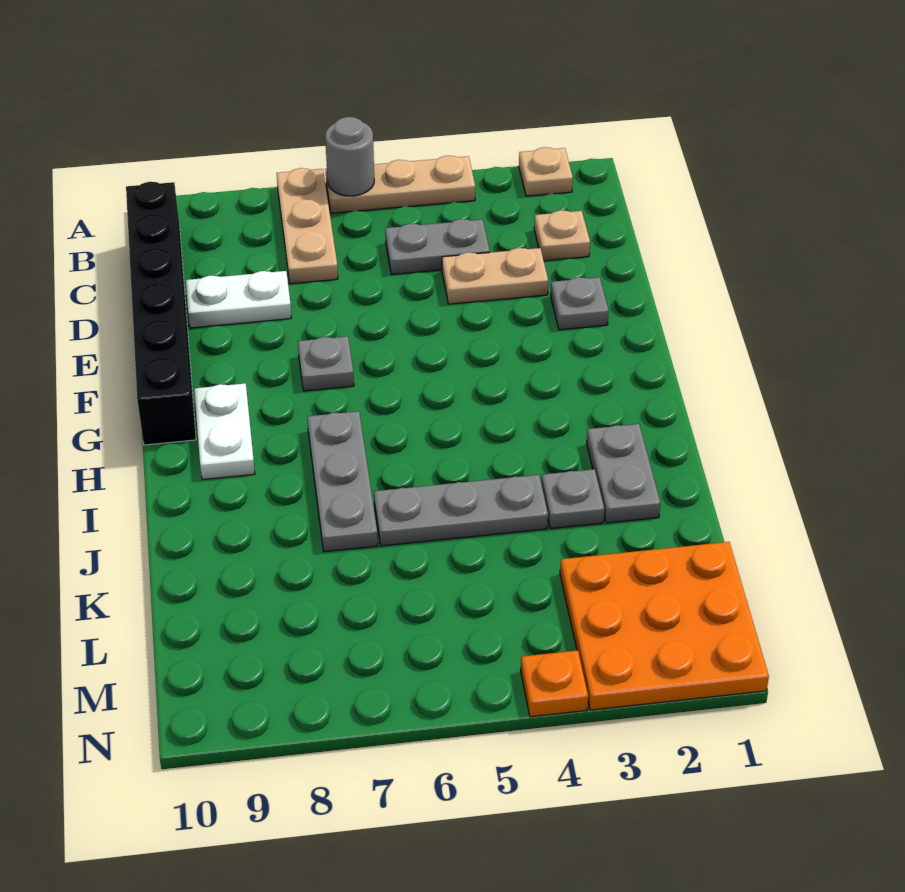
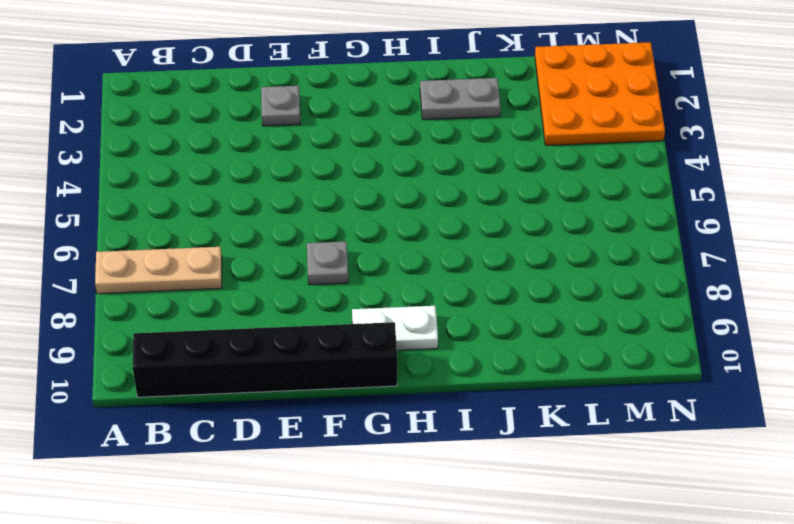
none -> tan 1x1 plate [519,147,573,196]
none -> tan 1x3 plate [326,156,475,213]
none -> tan 1x1 plate [534,210,590,261]

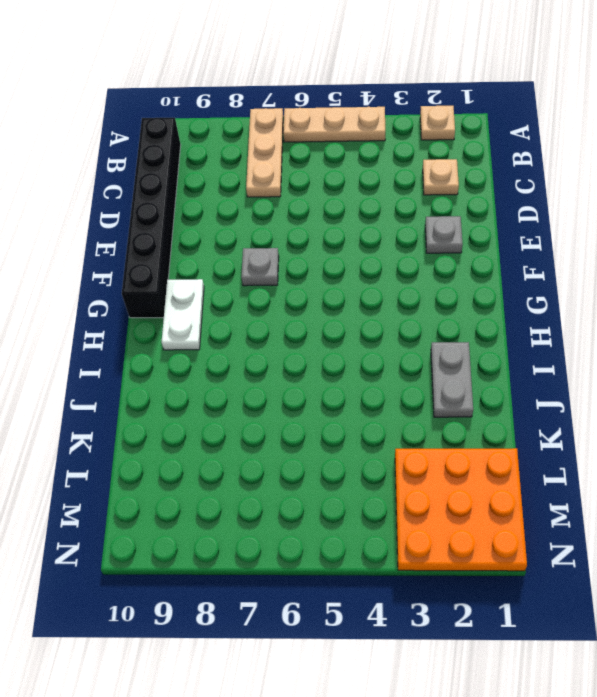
none -> grey 1x2 plate [385,219,490,275]
none -> tan 1x2 plate [442,248,548,304]
none -> white 1x2 plate [186,271,291,328]

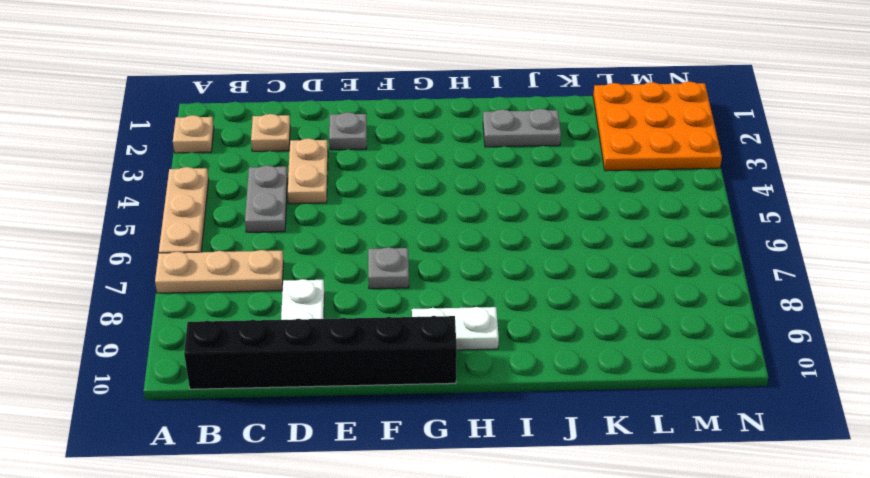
none -> grey 1x3 plate [307,411,378,552]
none -> grey 1x1 plate [542,469,604,529]
none -> grey 1x3 plate [374,475,548,546]

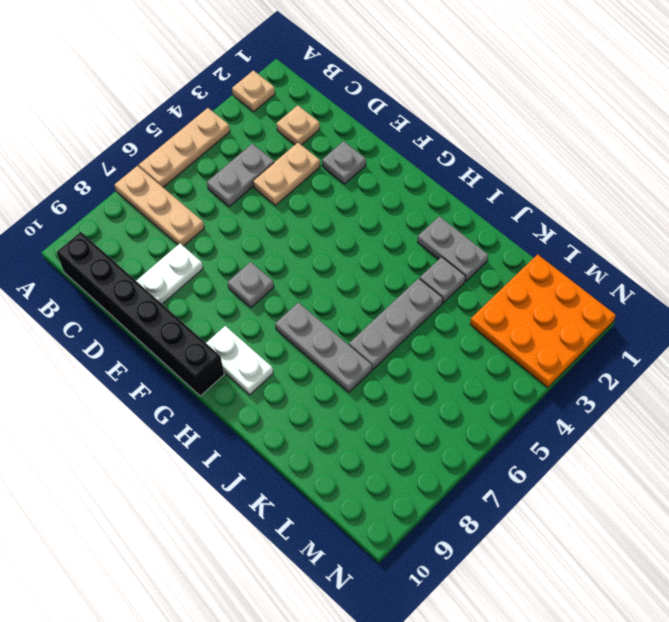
none -> orange 1x1 plate [521,650,588,717]
none -> grey 1x1 round brick [325,117,374,196]

